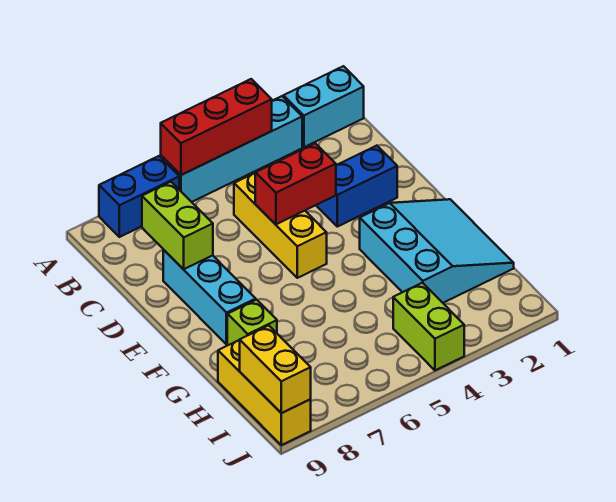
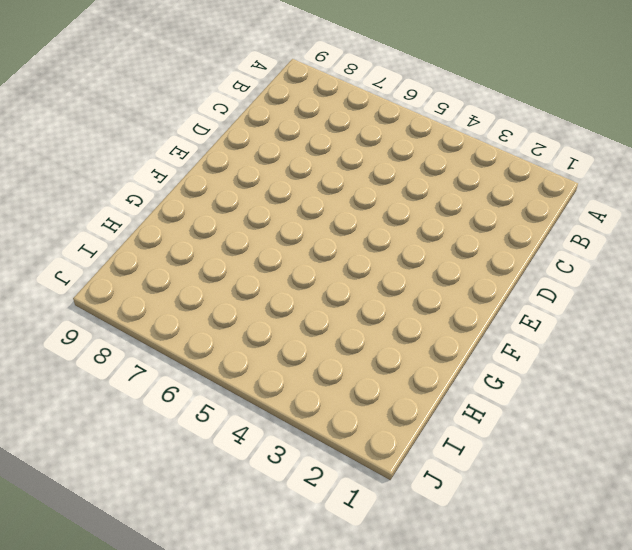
none -> cyan 1x2 brick [283,66,364,147]
none -> cyan 1x4 brick [161,96,302,202]
none -> blue 1x2 brick [99,156,179,237]

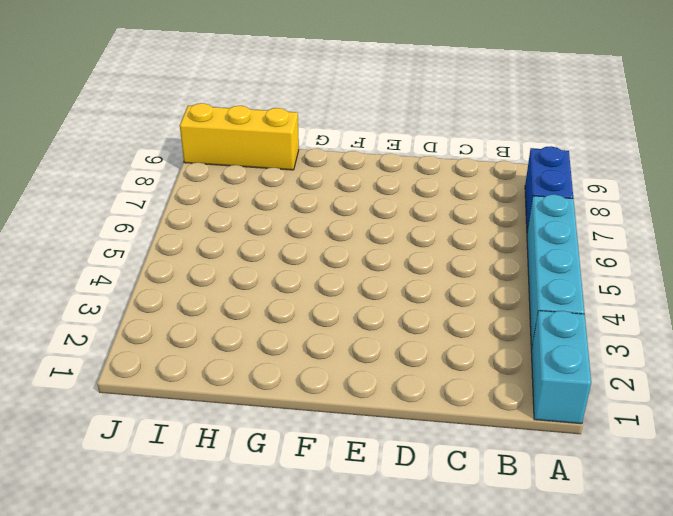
none -> yellow 1x3 brick [234,173,327,278]
none -> blue 1x2 brick [317,146,397,227]
none -> cyan 1x3 brick [163,250,256,344]

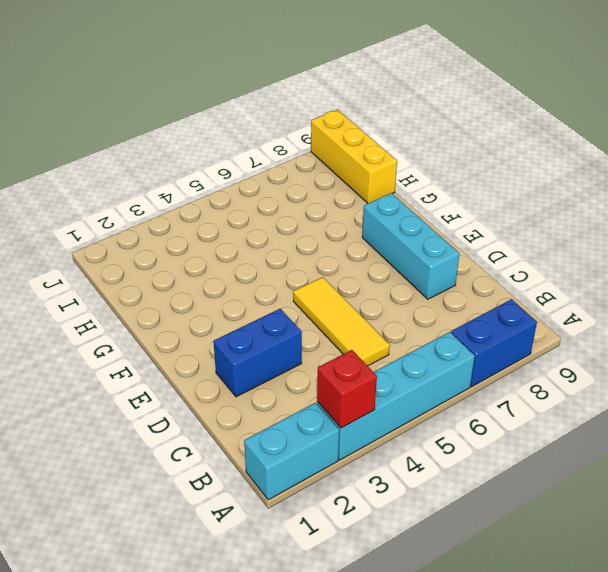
red 1x1 brick [317,350,377,428] -> none
yellow 1x3 tile [293,277,390,366] -> yellow 1x3 brick [234,173,327,278]
none -> cyan 3x3 slope [360,199,514,303]
none -> lime 1x1 brick [227,300,277,345]
none -> lime 1x2 brick [393,283,464,370]

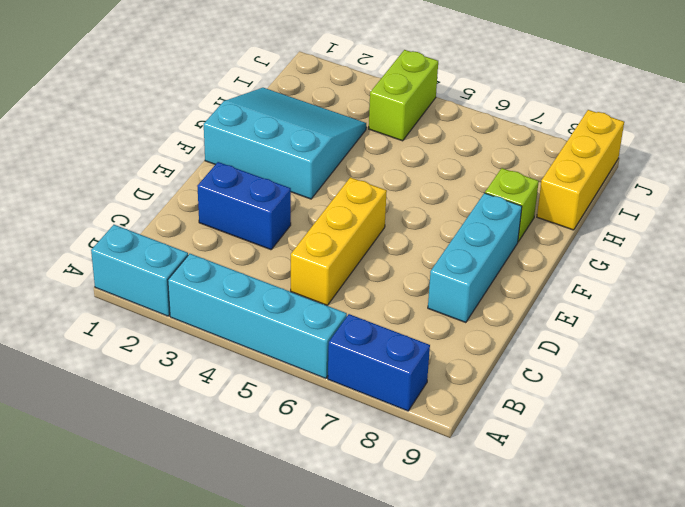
cyan 3x3 slope [204,88,366,199] -> cyan 3x3 slope turned to [360,199,514,303]
none -> red 1x3 brick [161,79,272,175]
none -> lime 1x2 brick [142,182,213,269]
none -> red 1x2 brick [255,143,336,224]

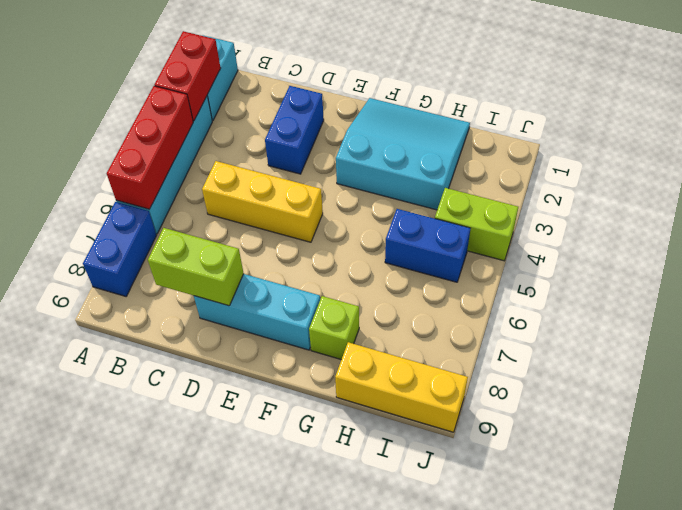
red 1x2 brick [155,31,221,121] -> red 1x2 brick moved to [255,143,336,224]
blue 1x2 brick [385,209,471,282] -> none
none -> yellow 1x2 brick [240,325,311,413]

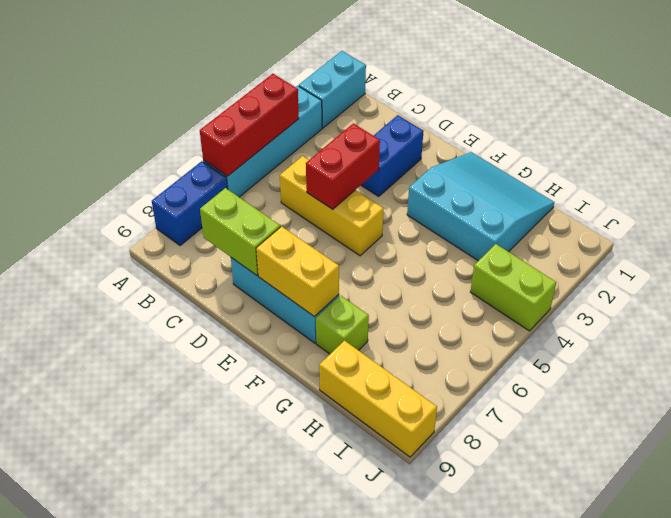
yellow 1x2 brick [256,226,339,317] -> yellow 1x2 brick moved to [240,325,311,413]

